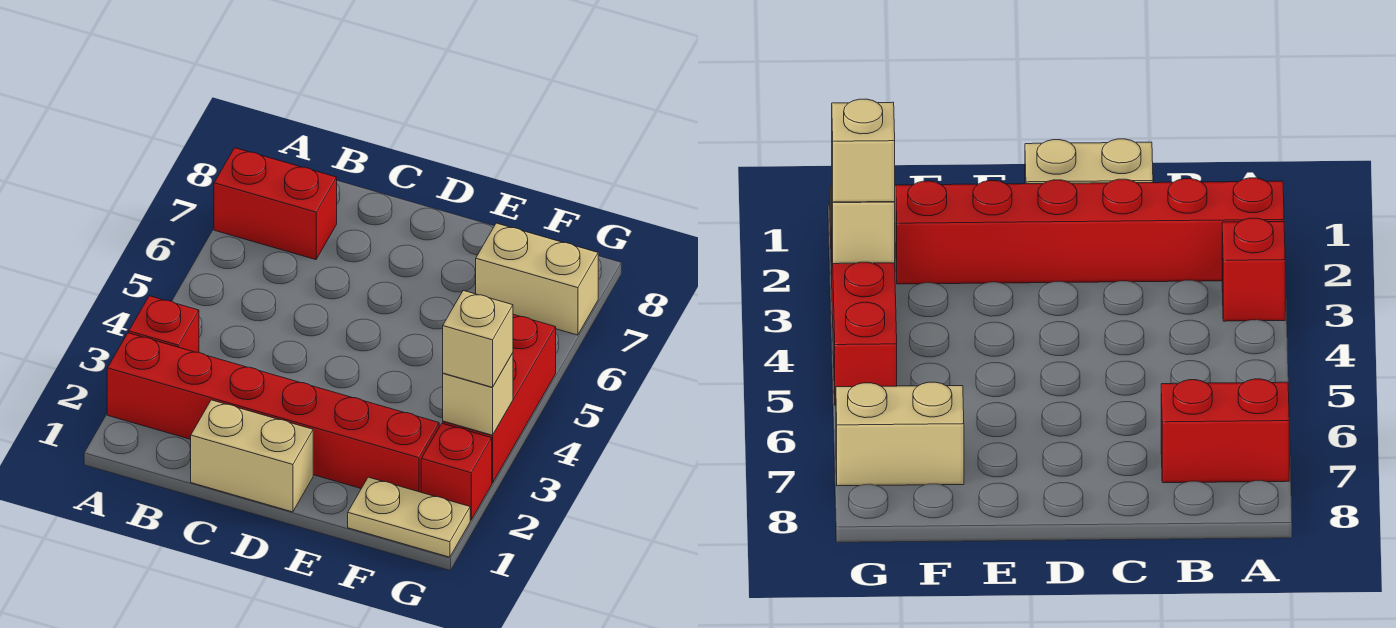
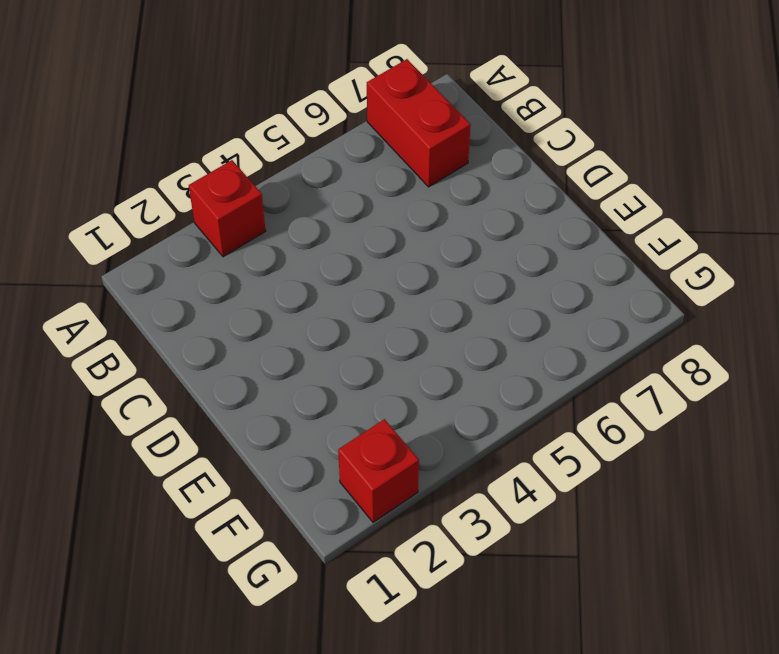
none -> red 1x6 brick [107,333,439,492]
none -> tan 1x2 brick [191,400,313,512]

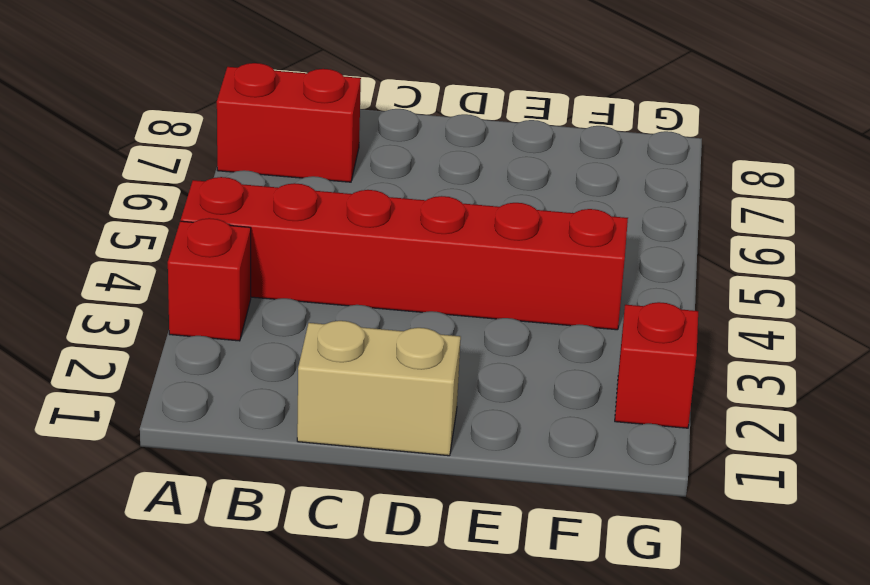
red 1x6 brick [181,177,628,330] -> red 1x6 brick moved to [107,333,439,492]
none -> tan 1x2 plate [348,477,470,557]
none -> tan 1x2 brick [476,223,598,335]

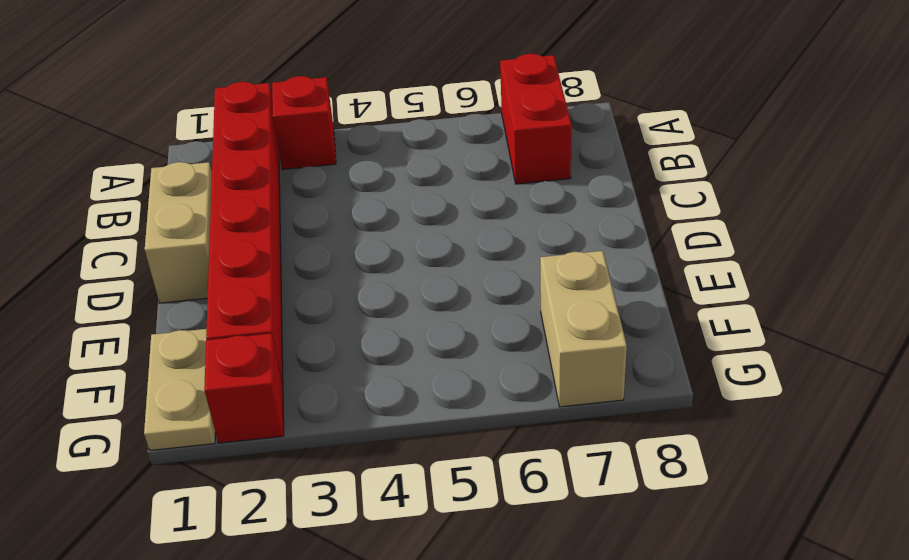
none -> red 1x3 brick [443,314,556,483]
none -> tan 1x1 brick [443,353,513,435]

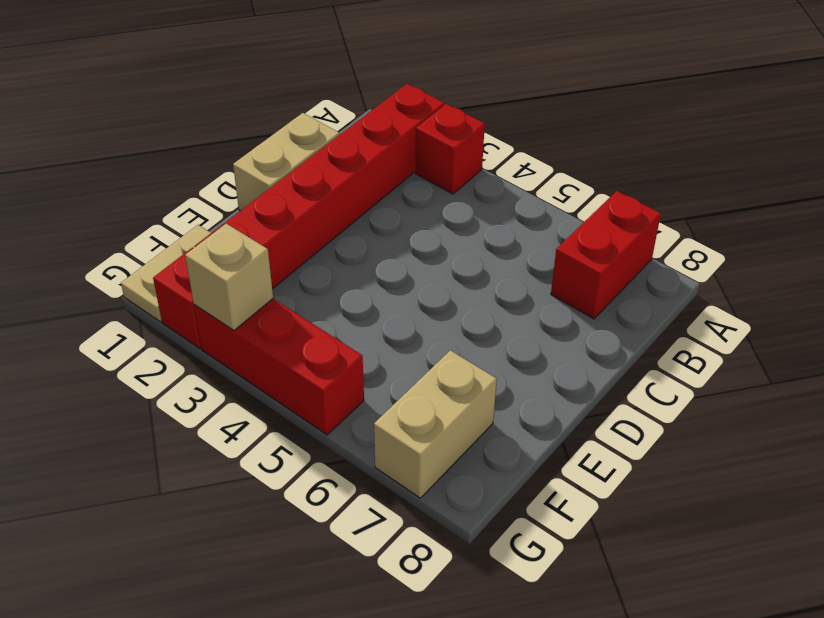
none -> tan 1x1 brick [443,291,513,387]

